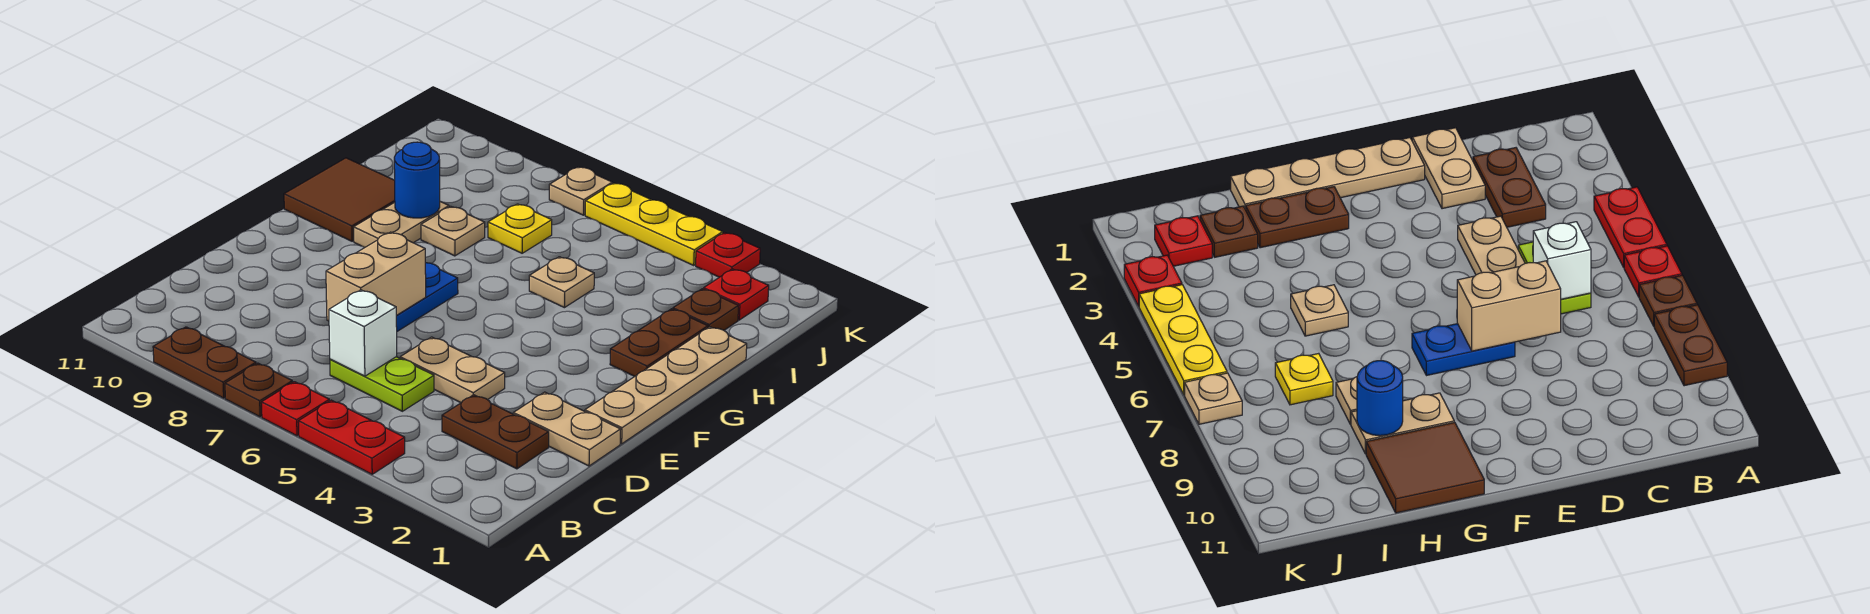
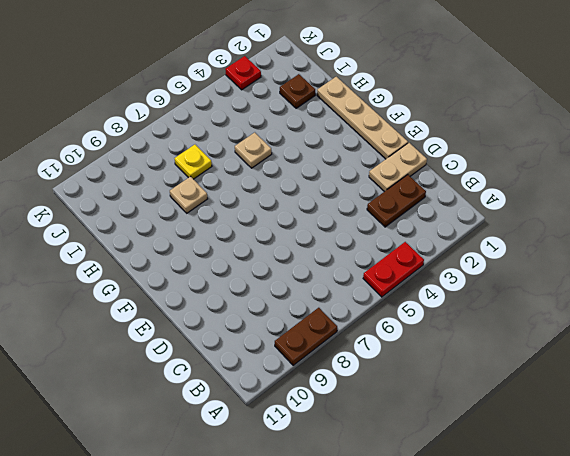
none -> red 1x1 plate [261,382,329,436]
none -> brown 1x1 plate [225,363,293,417]
none -> lime 1x2 plate [330,357,434,411]

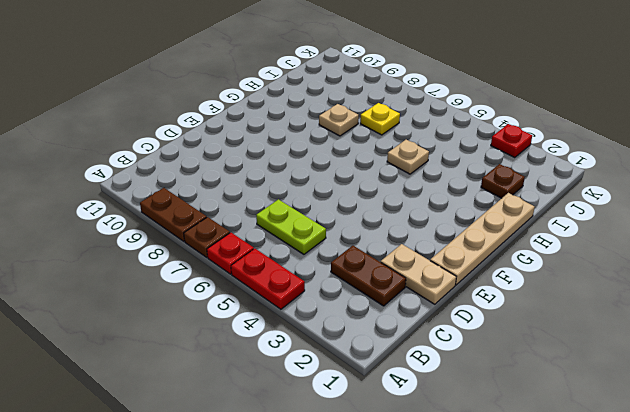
none -> tan 1x2 plate [400,337,505,403]
none -> blue 1x2 plate [396,263,458,331]
none -> brown 1x2 plate [610,309,708,376]

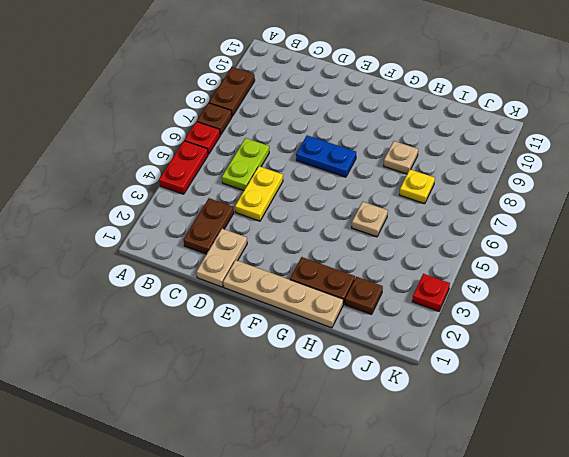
yellow 1x2 plate [235,166,283,221] -> tan 1x2 plate [400,337,505,403]
none -> tan 1x2 plate [354,202,449,248]
none -> brown 2x2 tile [284,158,395,241]
none -> red 1x1 plate [704,269,769,320]

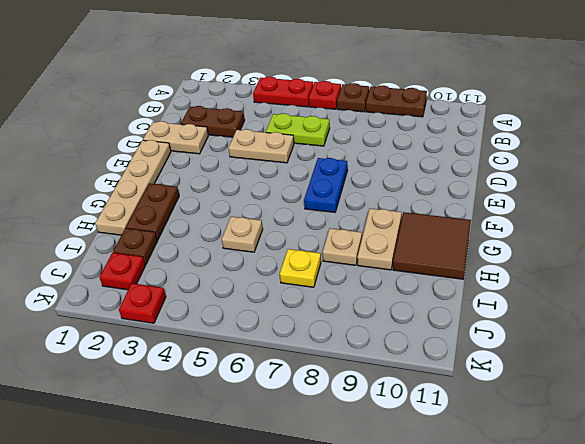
none -> yellow 1x3 plate [585,183,723,265]
none -> tan 1x1 plate [549,167,612,215]
none -> white 1x1 brick [329,290,397,376]

